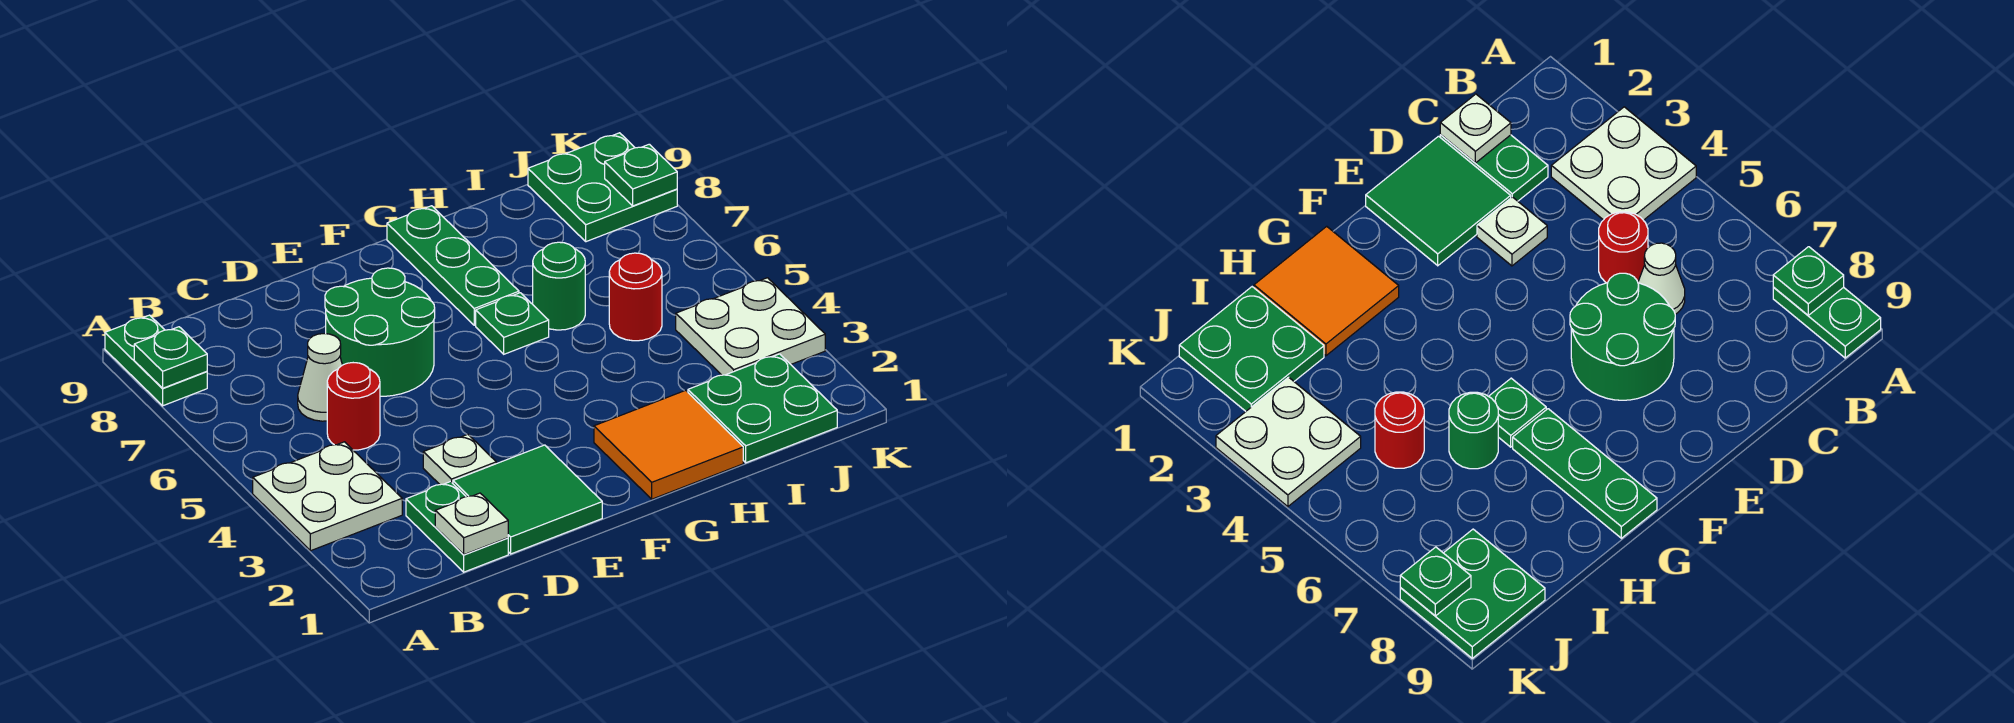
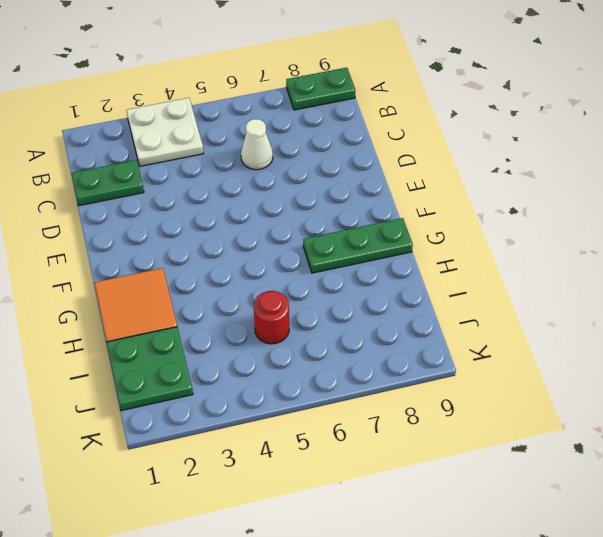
none -> red 1x1 round brick [327,363,380,450]
none -> green 2x2 tile [453,445,602,554]
none -> white 1x1 plate [423,434,496,485]

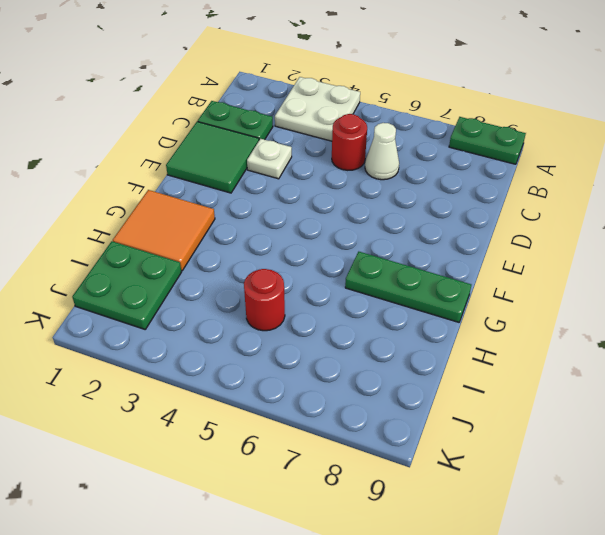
none -> green 2x2 round brick [325,268,435,396]
none -> green 1x1 plate [476,293,549,354]
none -> green 1x1 round brick [533,242,585,330]

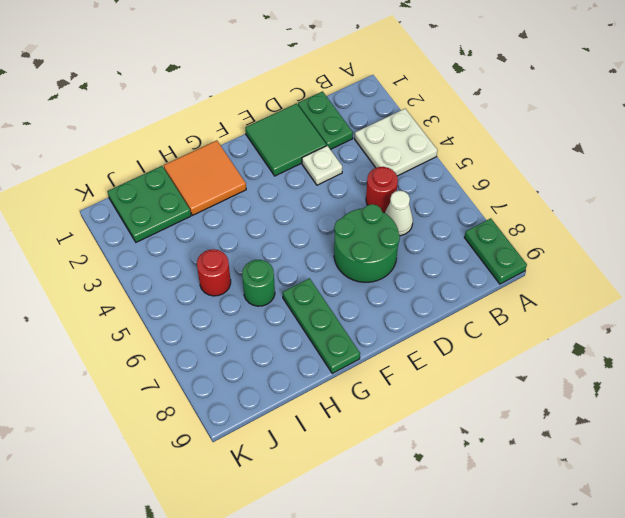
none -> green 1x1 plate [476,293,549,354]
none -> white 2x2 plate [676,278,825,375]
none -> green 2x2 plate [528,133,677,242]

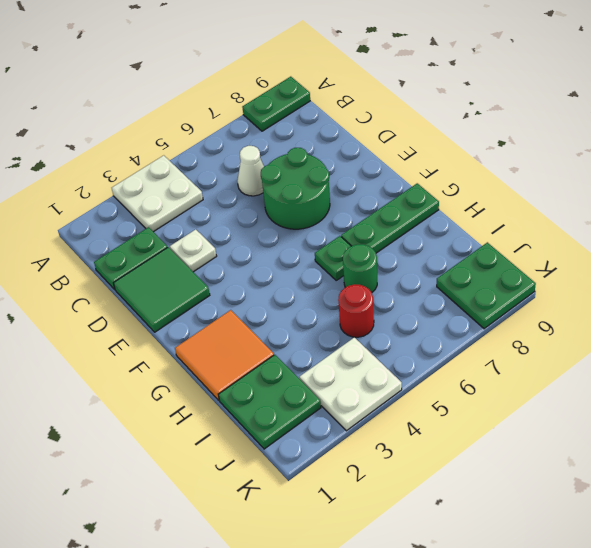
none -> red 1x1 round brick [327,363,380,450]
none -> green 1x1 plate [134,327,207,388]
none -> white 1x1 plate [435,493,508,555]

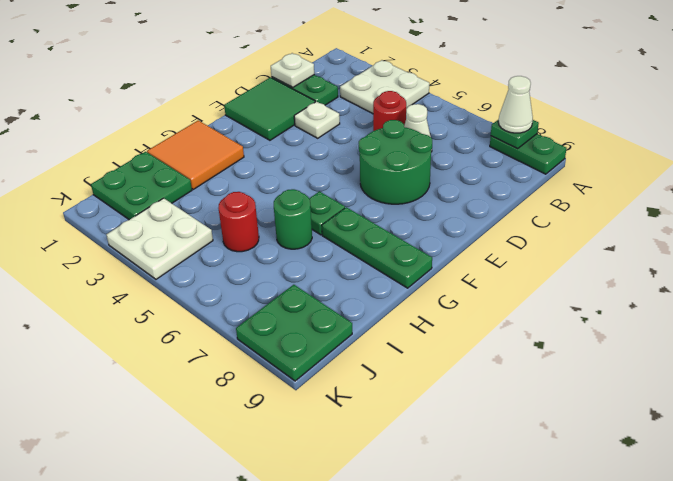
white 1x1 cone [498,76,533,133] -> none
none -> green 1x1 plate [605,144,677,206]

